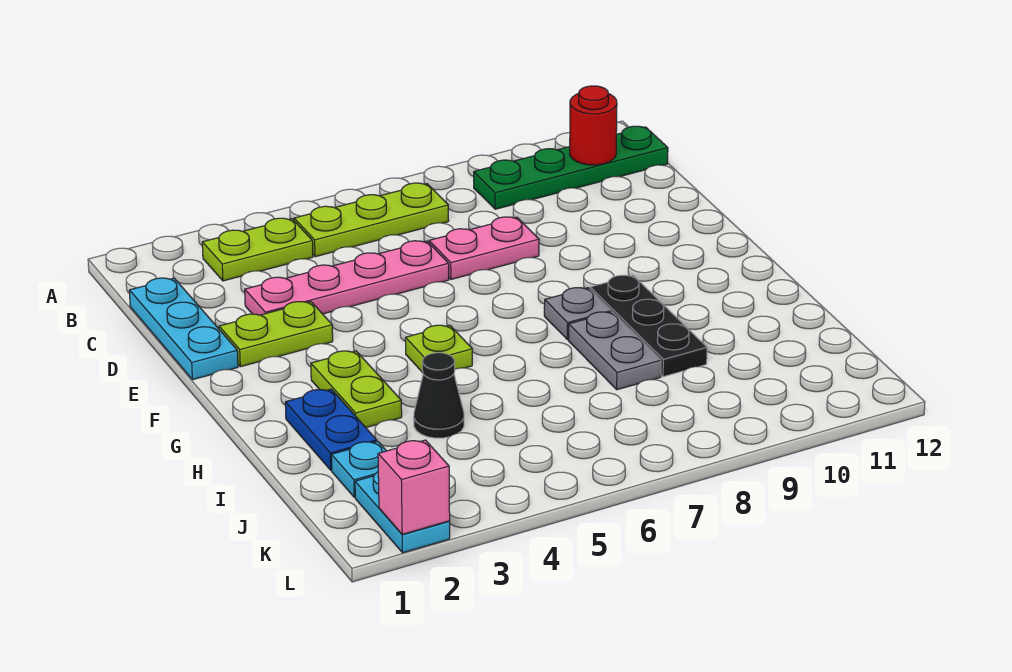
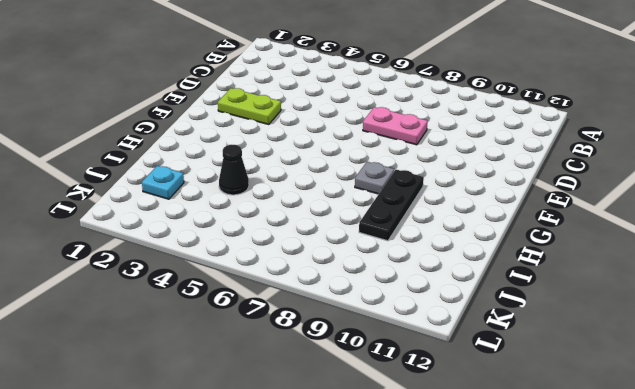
none -> lime 1x2 plate [202,218,313,281]
none -> lime 1x3 plate [294,183,449,257]
none -> green 1x4 plate [474,126,668,209]

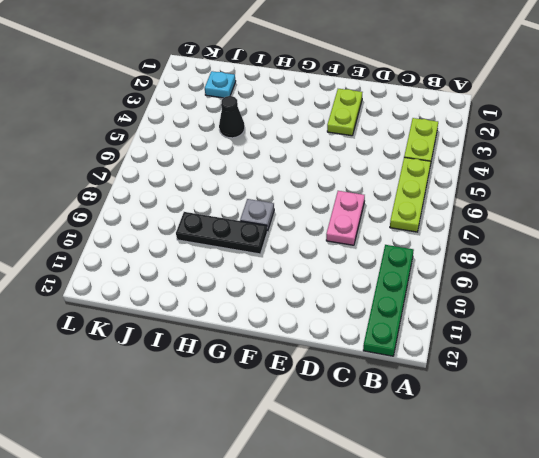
none -> cyan 1x3 plate [129,278,238,380]
none -> pink 1x4 plate [245,241,449,315]
none -> lime 1x2 plate [311,351,402,427]

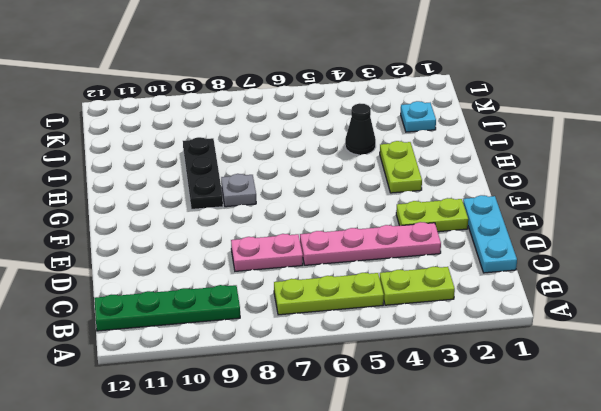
none -> lime 1x1 plate [405,325,472,373]
none -> blue 1x2 plate [285,389,377,470]
none -> grey 1x2 plate [569,312,661,390]

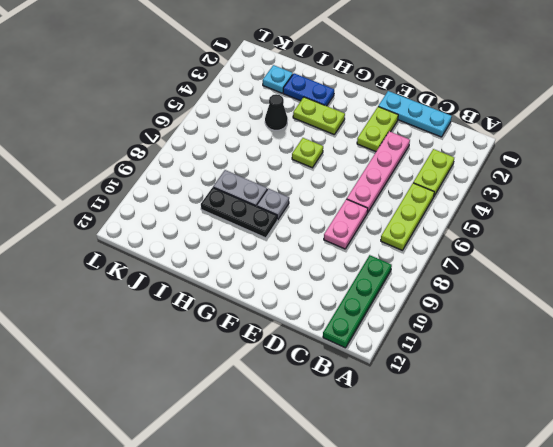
none -> cyan 1x2 plate [355,472,450,553]
none -> red 1x1 round brick [570,86,617,165]
none -> pink 1x1 brick [378,440,450,534]

